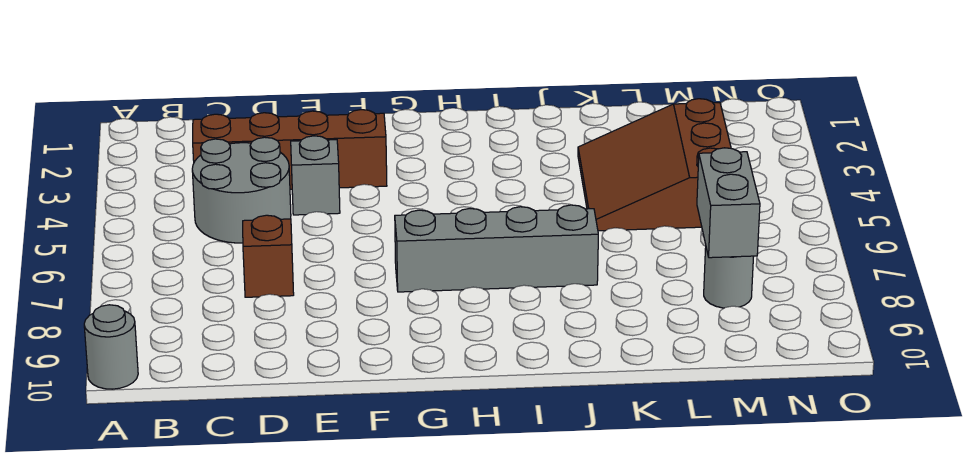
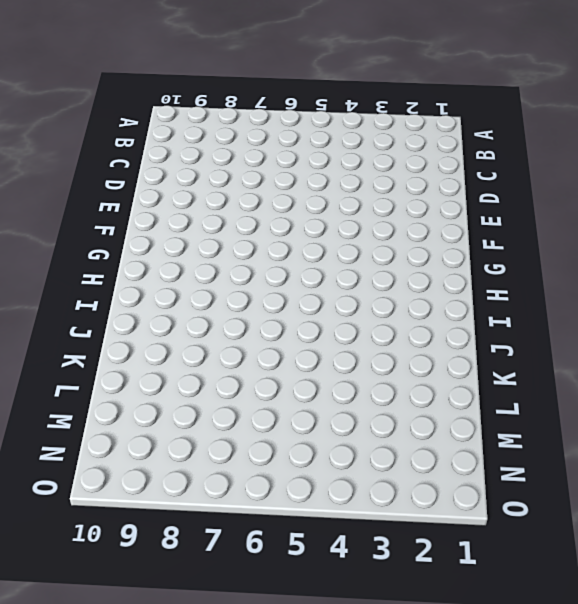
none -> grey 1x1 round brick [84,305,138,389]
none -> brown 1x4 brick [193,110,387,189]

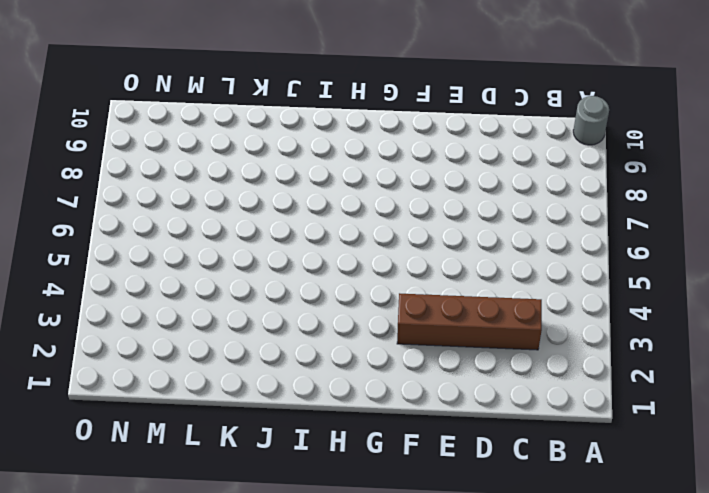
none -> grey 2x2 round brick [192,137,291,243]
none -> brown 1x1 brick [243,215,294,297]

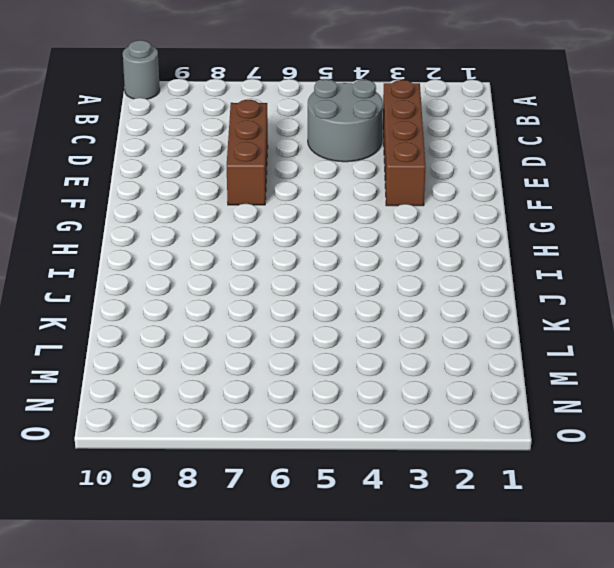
brown 1x3 brick [227,100,268,205] -> brown 1x1 brick [243,215,294,297]
none -> grey 1x1 brick [291,136,340,215]
none -> grey 1x4 brick [395,205,598,292]

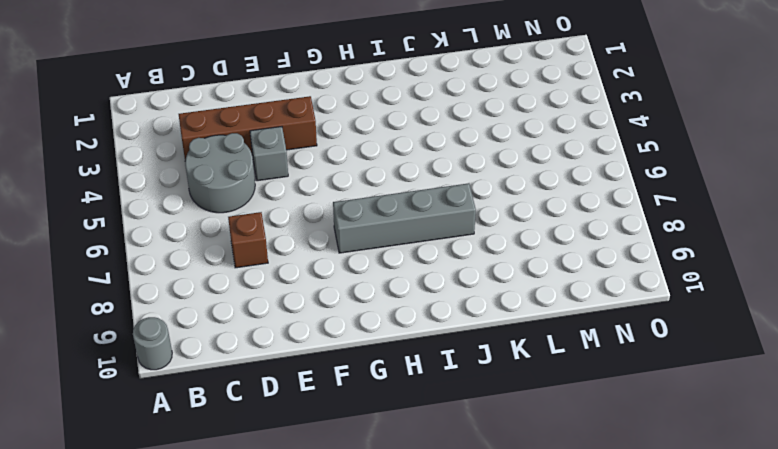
none -> brown 3x3 slope [578,99,731,231]
none -> grey 1x1 round brick [704,248,754,308]

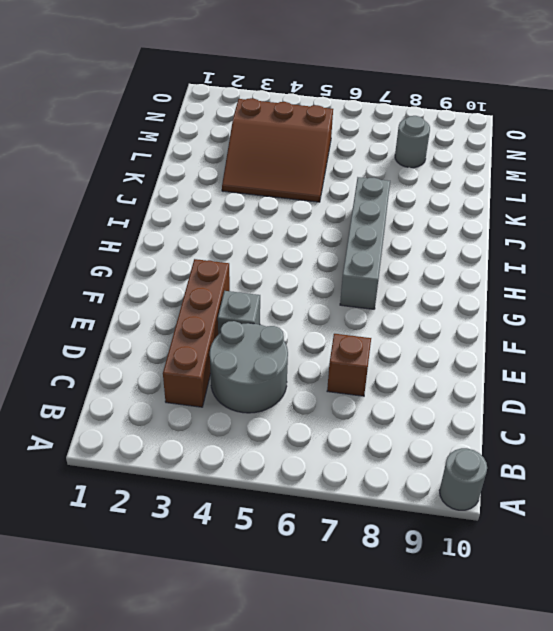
none -> grey 1x2 brick [697,148,760,258]

